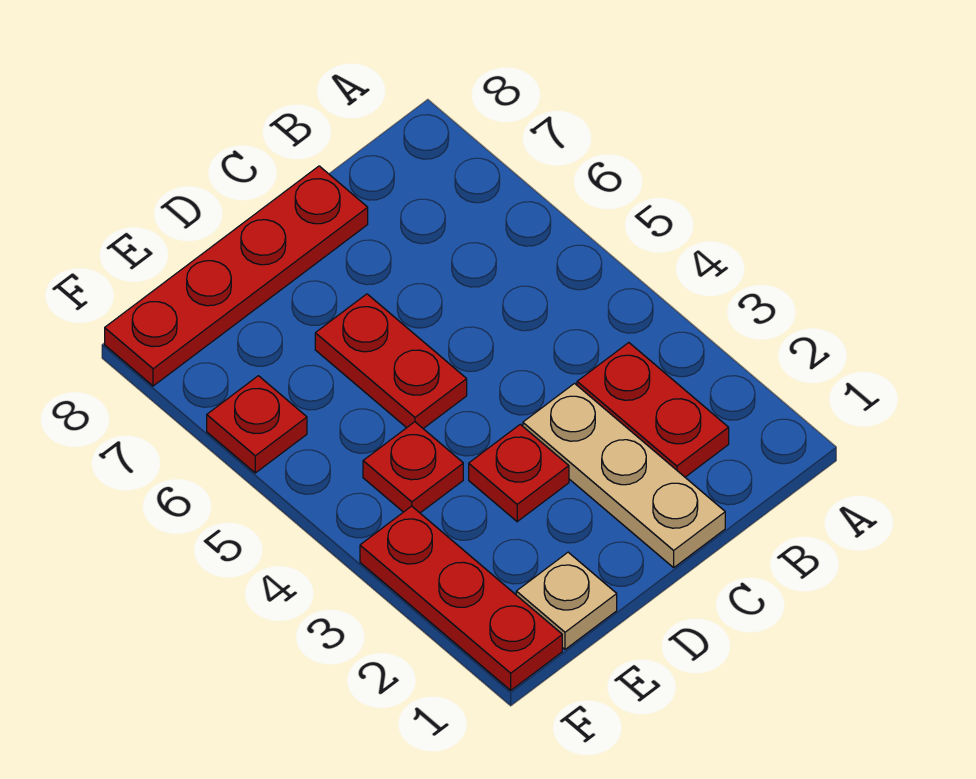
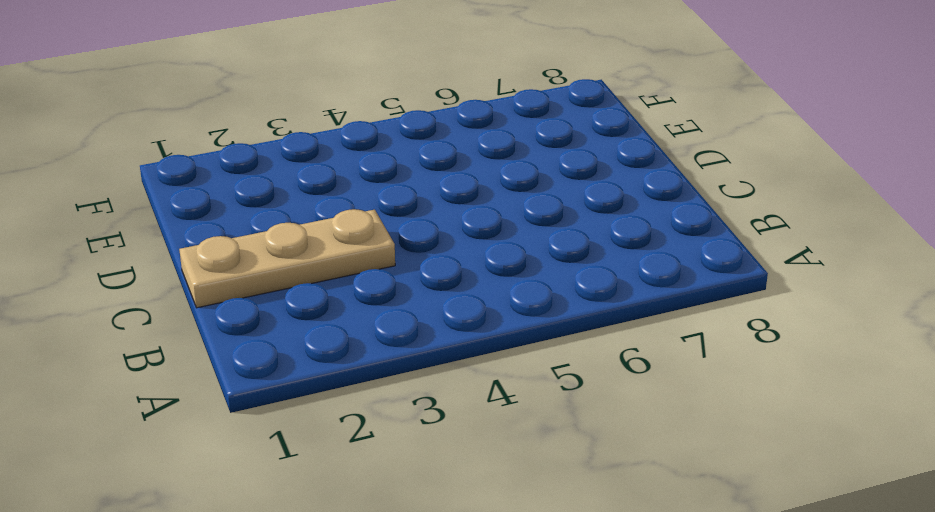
none -> red 1x2 plate [577,343,729,477]
none -> red 1x4 plate [105,166,368,386]

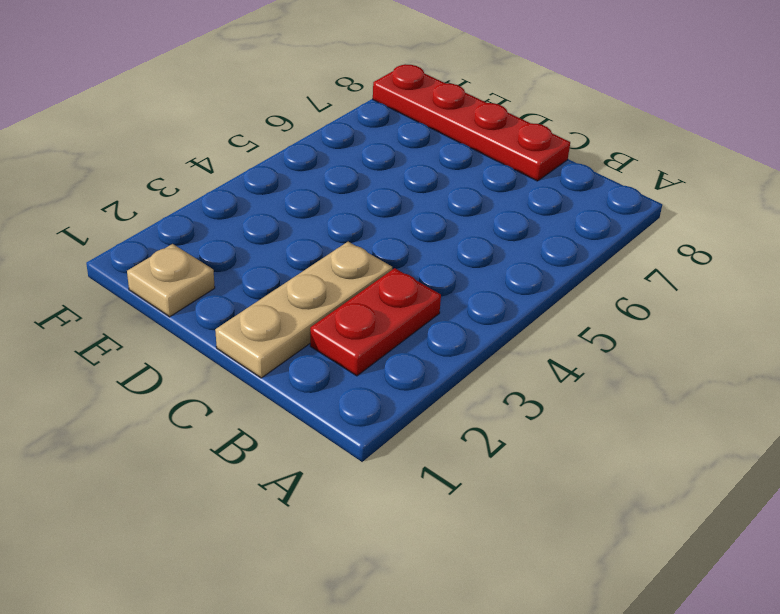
none -> red 1x1 plate [469,424,569,522]
none -> red 1x2 plate [315,294,467,429]

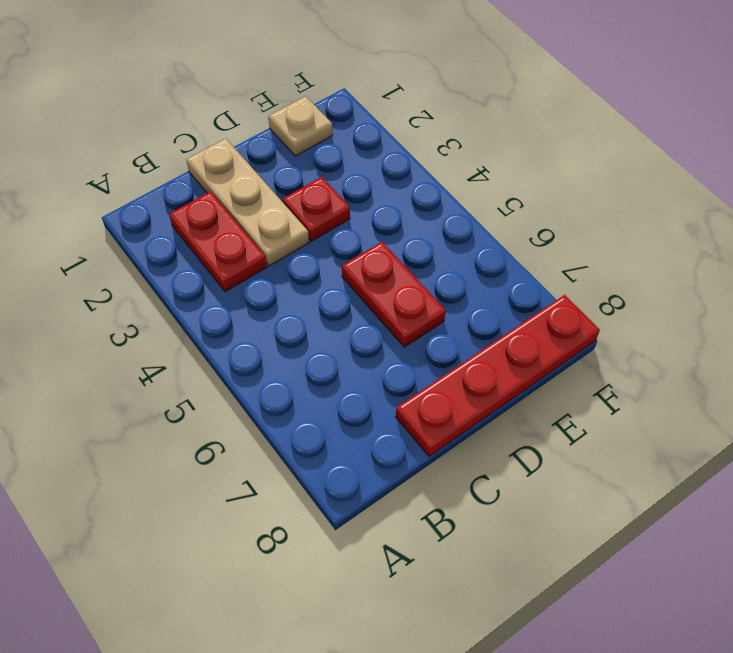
none -> red 1x1 plate [363,422,463,513]
none -> red 1x3 plate [360,506,562,690]

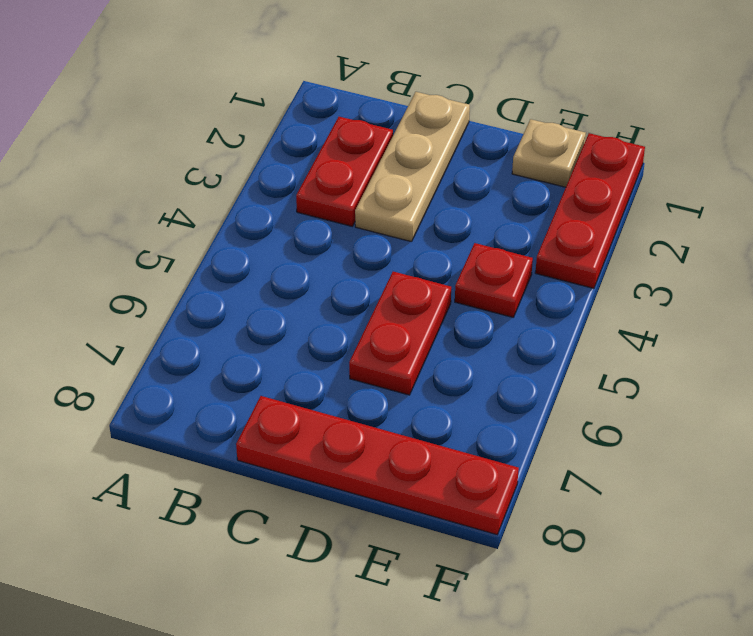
none -> red 1x1 plate [469,424,569,522]
none -> red 1x1 plate [207,376,307,473]

